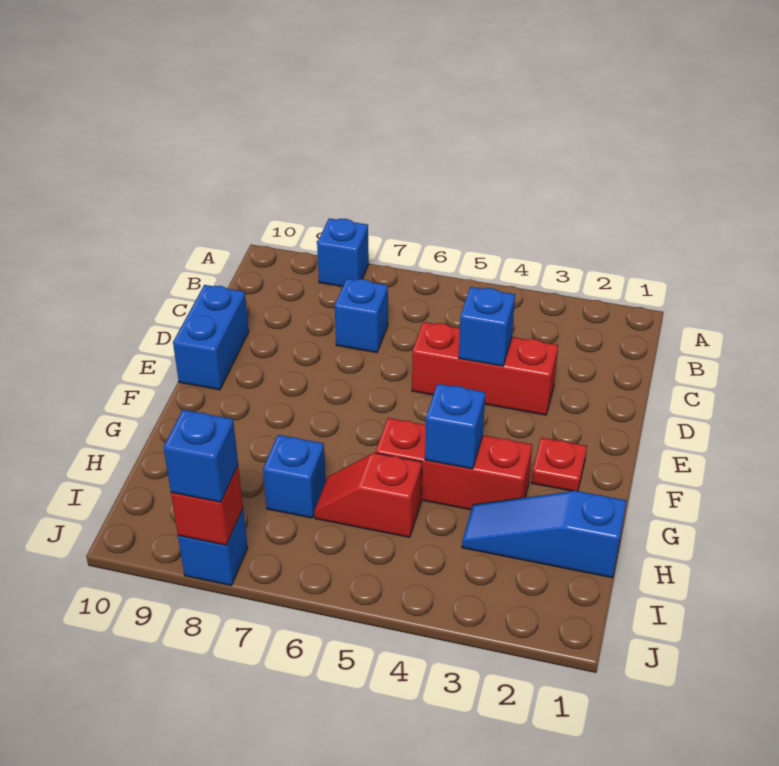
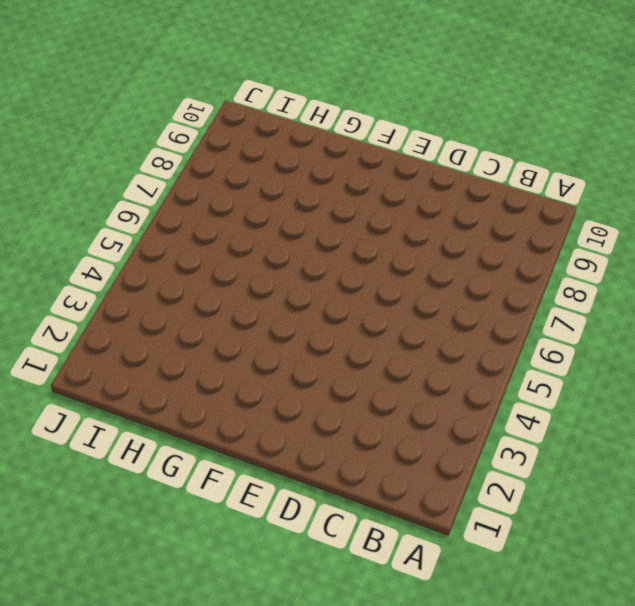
none -> blue 1x1 brick [317,218,369,287]
none -> blue 1x1 brick [335,278,388,353]
none -> red 1x3 brick [412,322,558,415]

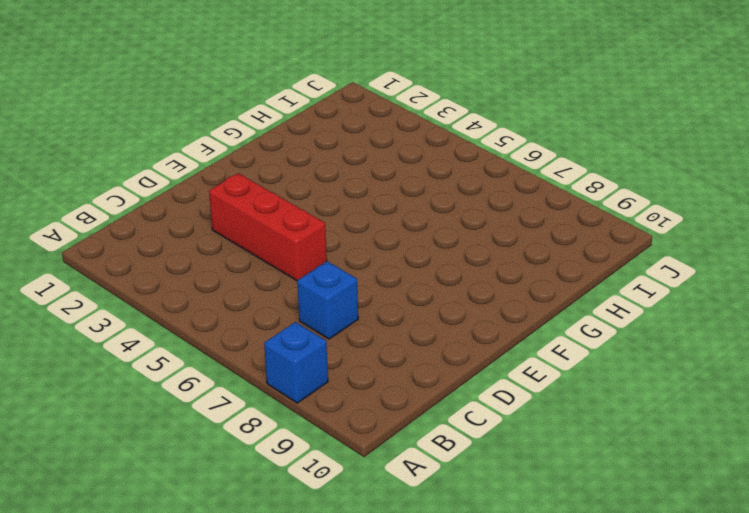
none -> blue 1x2 brick [173,285,249,390]
none -> red 1x1 plate [531,437,587,491]
none -> red 1x3 brick [376,418,532,510]

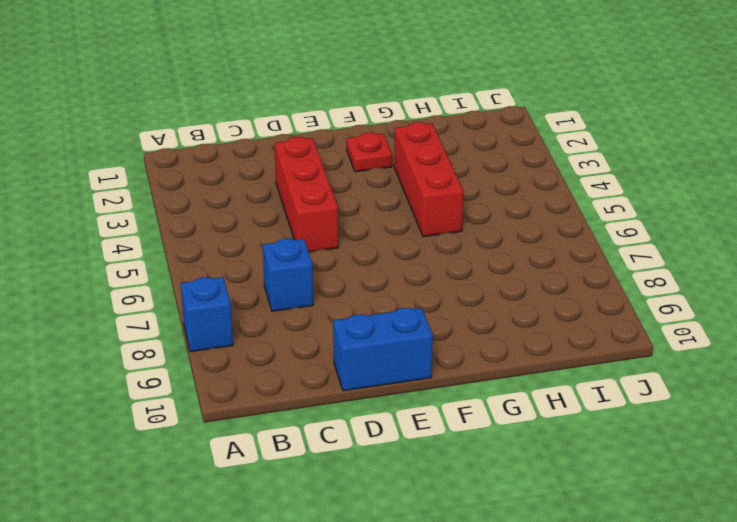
none -> blue 1x3 slope [462,491,626,578]
none -> red 1x2 slope [314,453,422,537]
none -> blue 1x1 brick [263,435,326,518]

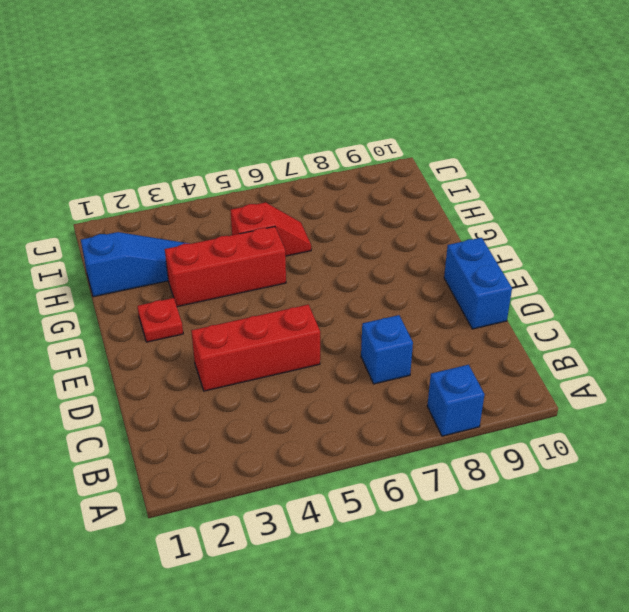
none -> blue 1x1 brick [263,435,326,518]
none -> blue 1x1 brick [178,509,248,585]
none -> blue 1x1 brick [459,287,515,366]

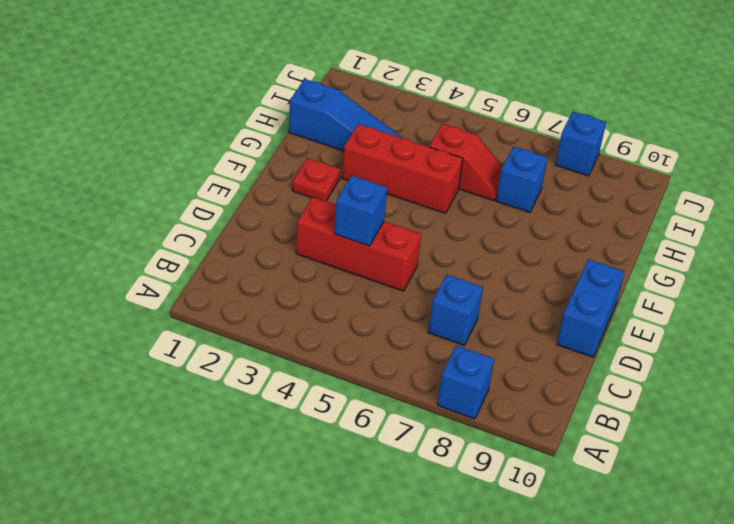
none -> blue 1x1 brick [425,384,485,469]
none -> red 1x1 brick [171,466,243,545]
none -> blue 1x1 brick [164,410,238,502]

